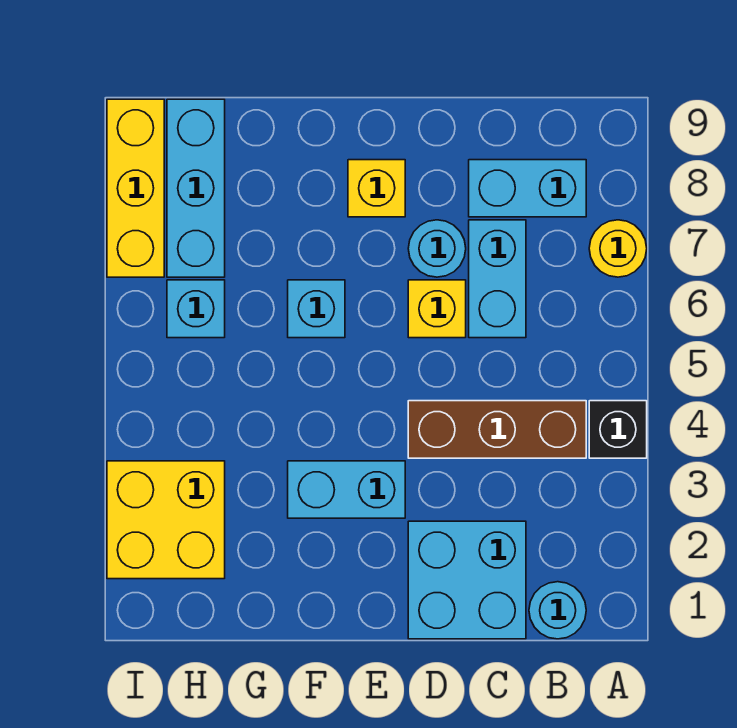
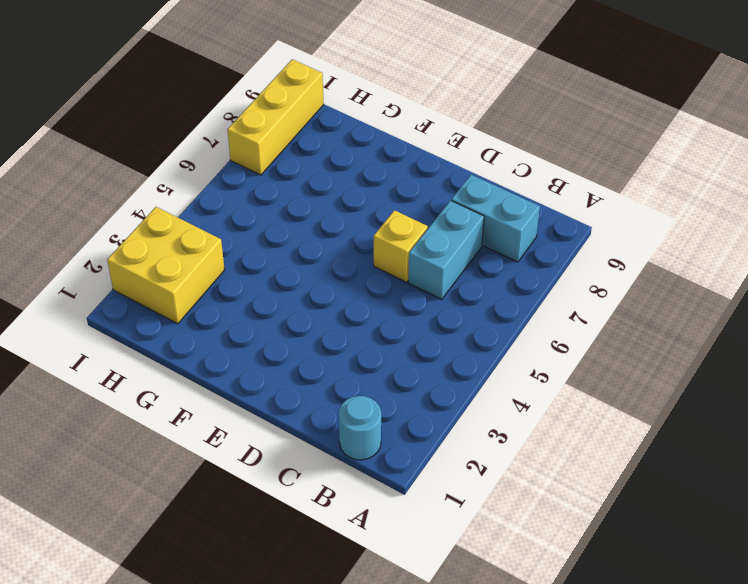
none -> black 1x1 brick [589,401,647,458]
none -> yellow 1x1 round brick [589,220,647,277]
none -> brown 1x3 brick [408,401,586,458]

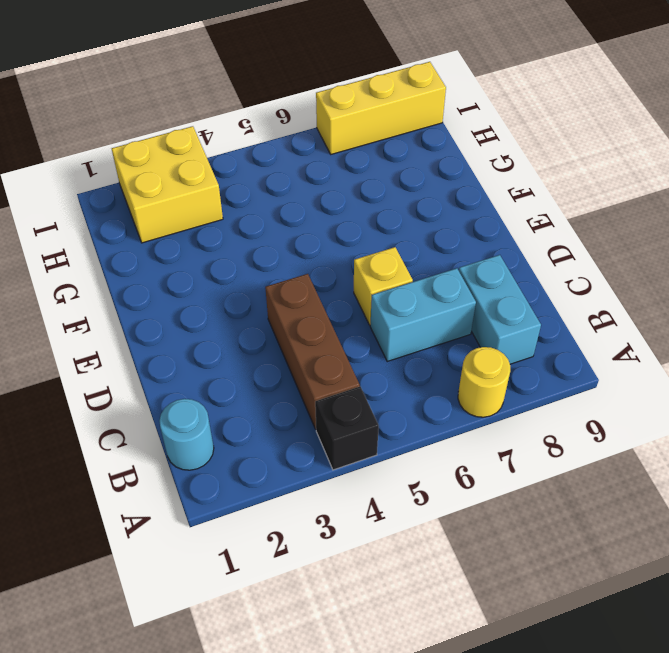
none -> cyan 2x2 brick [408,521,526,639]
none -> cyan 1x1 round brick [408,220,466,277]
none -> cyan 1x2 brick [288,461,405,518]

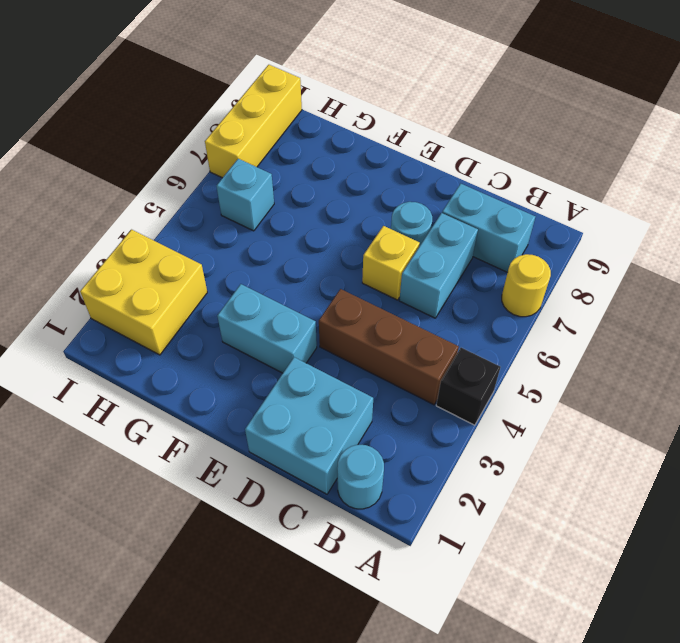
none -> yellow 1x1 brick [348,160,405,217]
none -> cyan 1x1 brick [288,280,345,338]
none -> cyan 1x3 brick [167,99,225,277]

